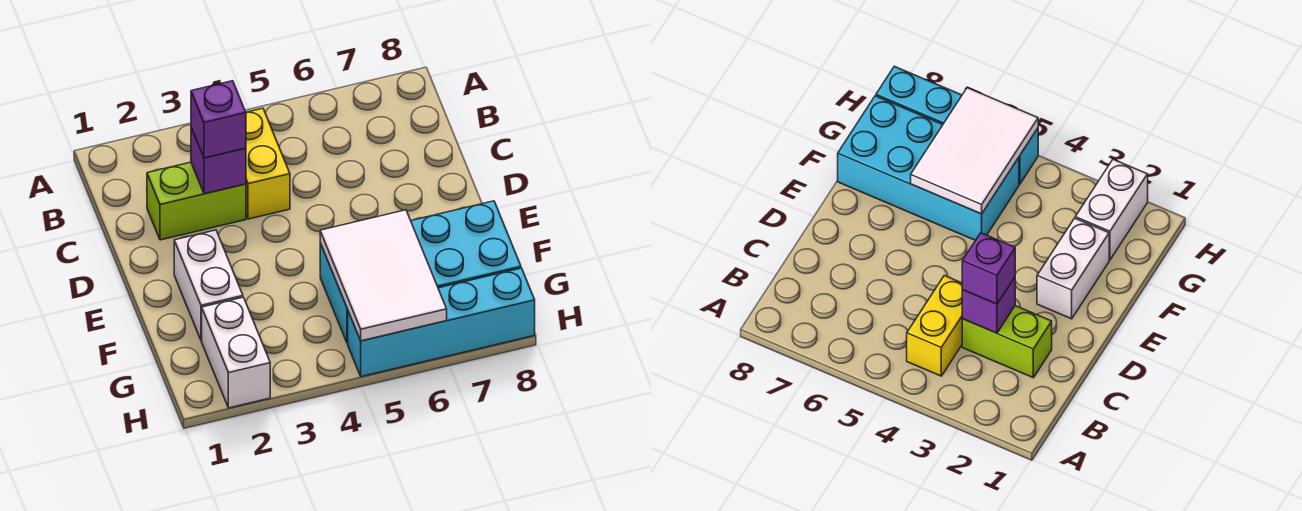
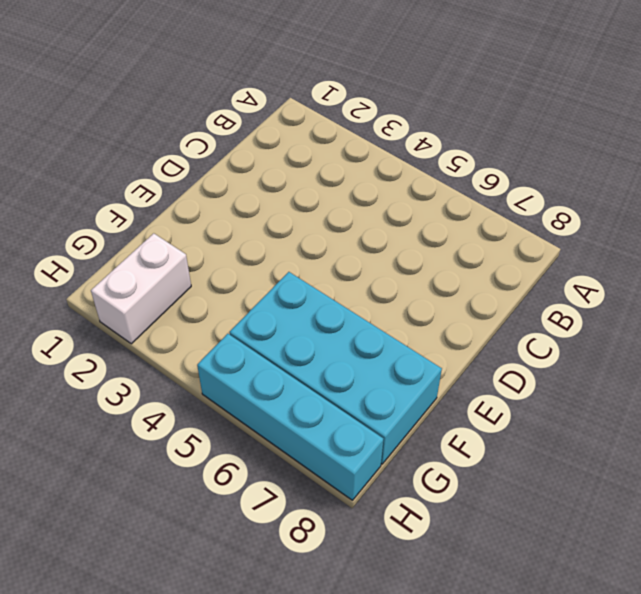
none -> yellow 1x2 brick [246,108,290,219]
none -> lime 1x2 brick [147,162,246,240]

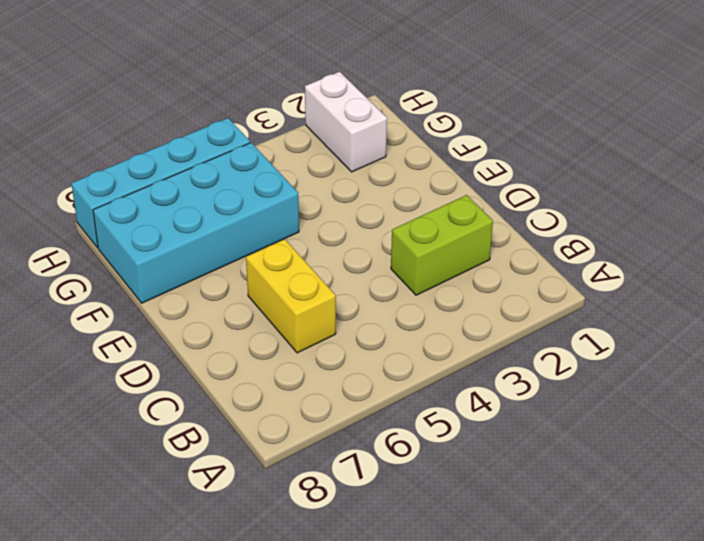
yellow 1x2 brick [246,239,336,353] -> yellow 1x2 brick moved to [246,108,290,219]
none -> white 1x2 brick [174,230,243,341]
none -> purple 1x1 brick [191,128,246,194]

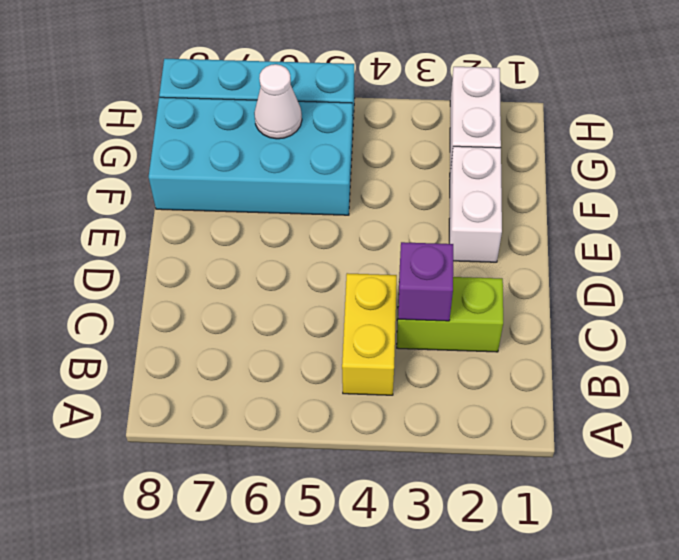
white 1x1 cone [254,64,302,139] -> white 2x3 tile [320,210,447,341]
none -> purple 1x1 brick [191,81,246,158]

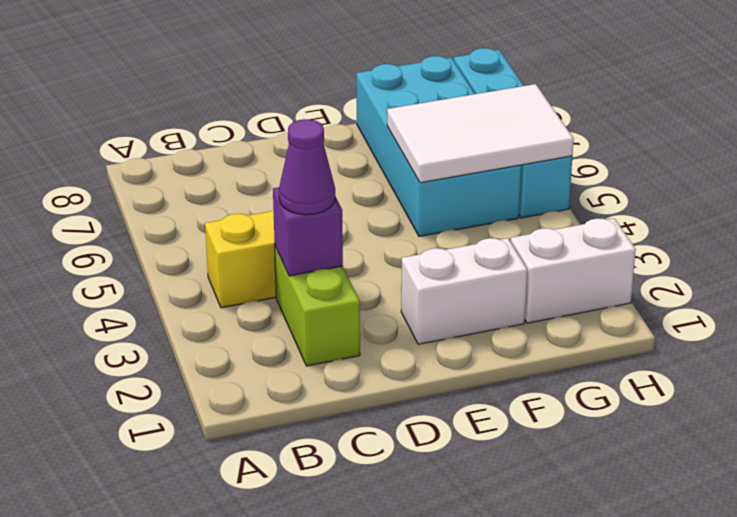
purple 1x1 cone [279,119,335,215] -> purple 1x1 brick [191,81,246,158]

